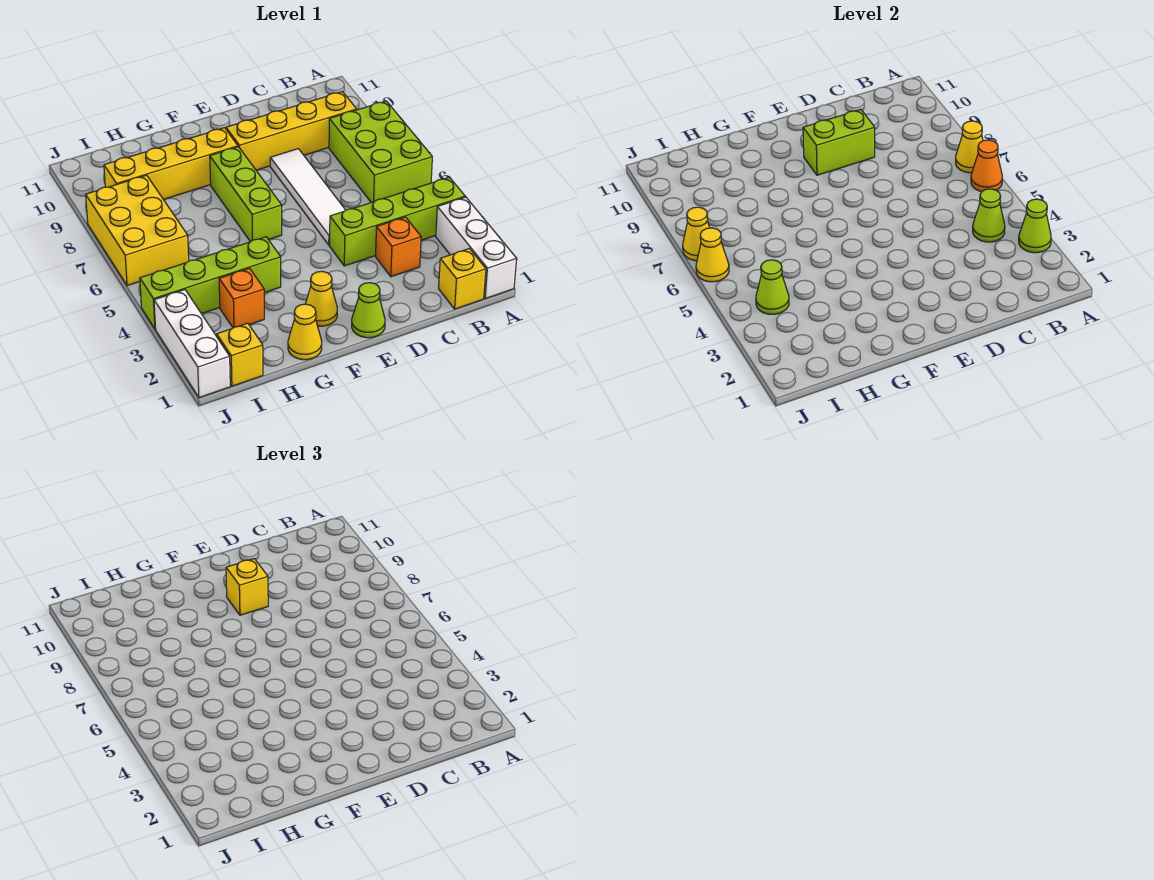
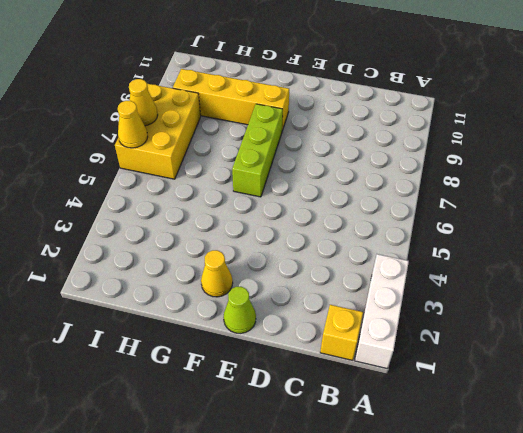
none -> lime 1x4 brick [330,177,465,266]
none -> lime 2x3 brick [329,101,432,202]
none -> yellow 1x4 brick [226,92,357,170]

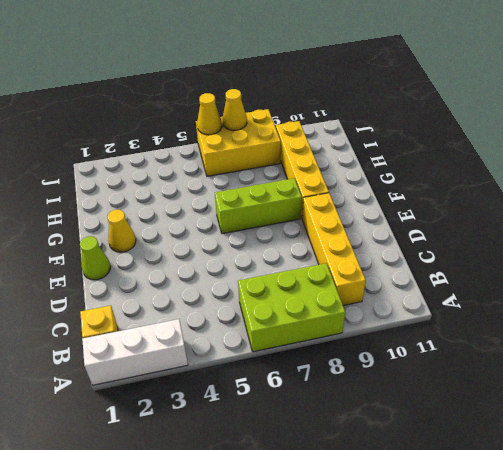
none -> lime 1x4 brick [330,177,465,266]
none -> orange 1x1 brick [376,217,421,277]
none -> white 1x4 tile [270,149,345,245]

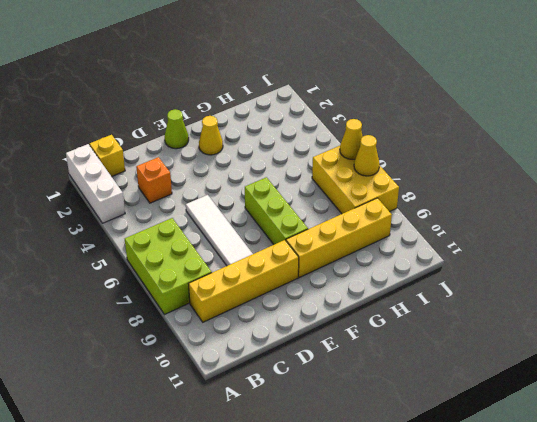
none -> lime 1x4 brick [330,177,465,266]
none -> yellow 1x1 cone [288,304,322,360]
none -> lime 1x4 brick [140,237,281,329]

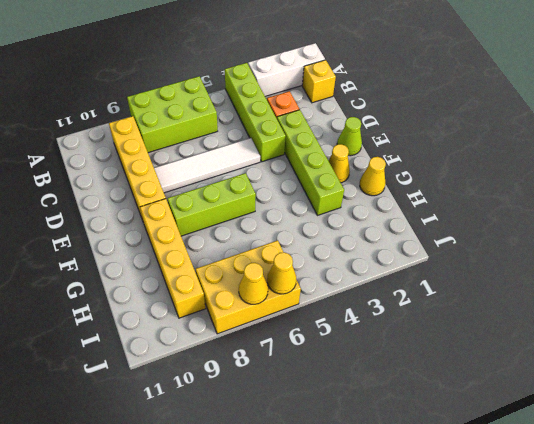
lime 1x4 brick [277,110,344,215] -> lime 1x4 brick moved to [140,237,281,329]
none -> orange 1x1 brick [219,268,264,328]
none -> yellow 1x1 brick [217,323,263,386]
none -> white 1x3 brick [154,290,230,398]

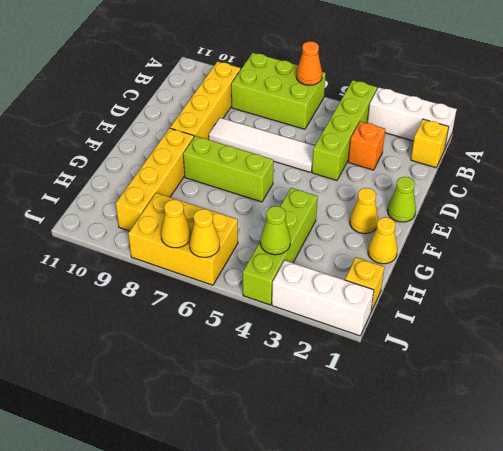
none -> orange 1x1 brick [219,268,264,328]
none -> lime 1x1 cone [1019,199,1051,253]
none -> yellow 1x1 cone [956,121,983,173]

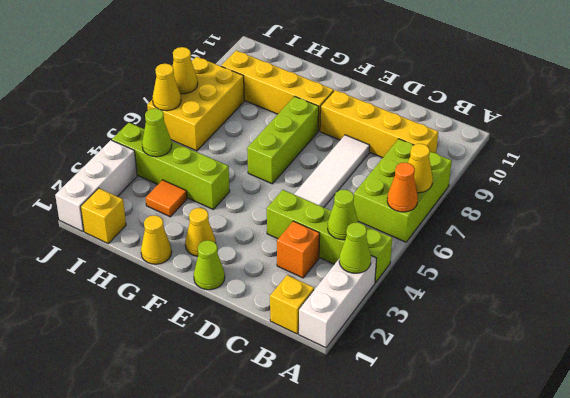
orange 1x1 tile [146,180,187,217] -> orange 1x1 brick [219,268,264,328]
none -> lime 1x2 brick [803,110,875,175]
none -> yellow 1x1 brick [226,559,268,615]

